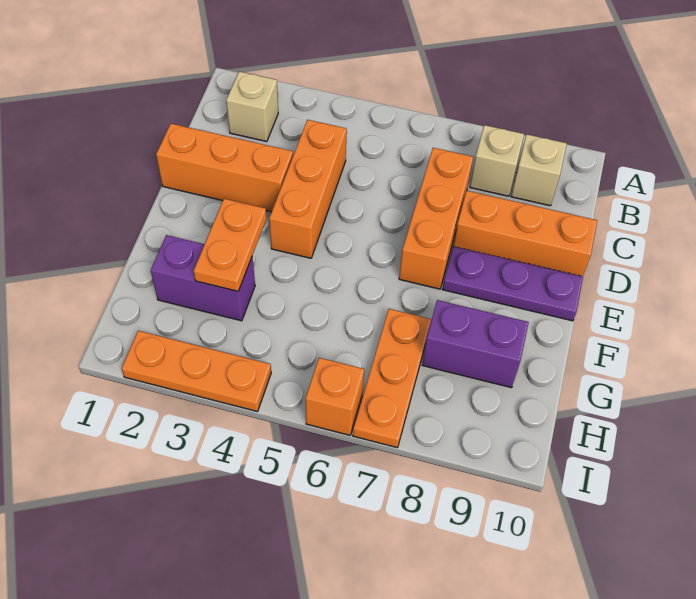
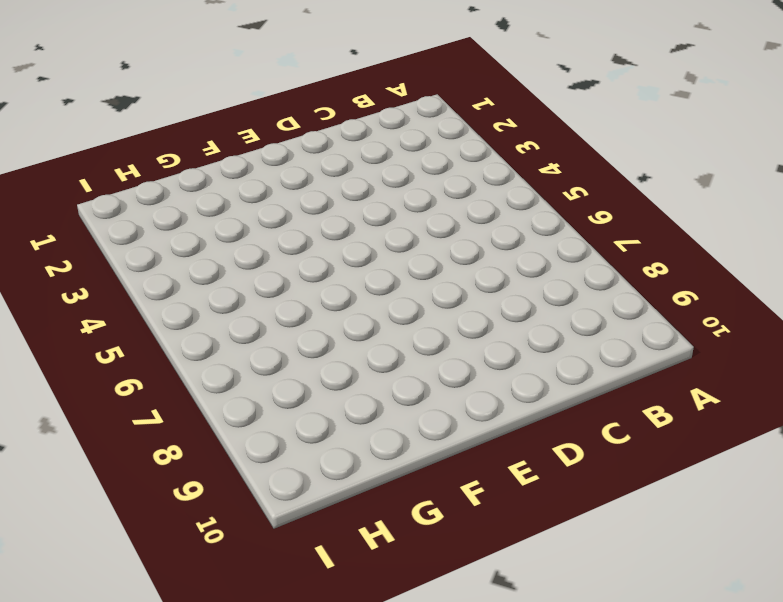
none -> tan 1x1 brick [226,71,278,142]
none -> tan 1x1 brick [470,125,524,196]
none -> tan 1x1 brick [511,134,567,206]

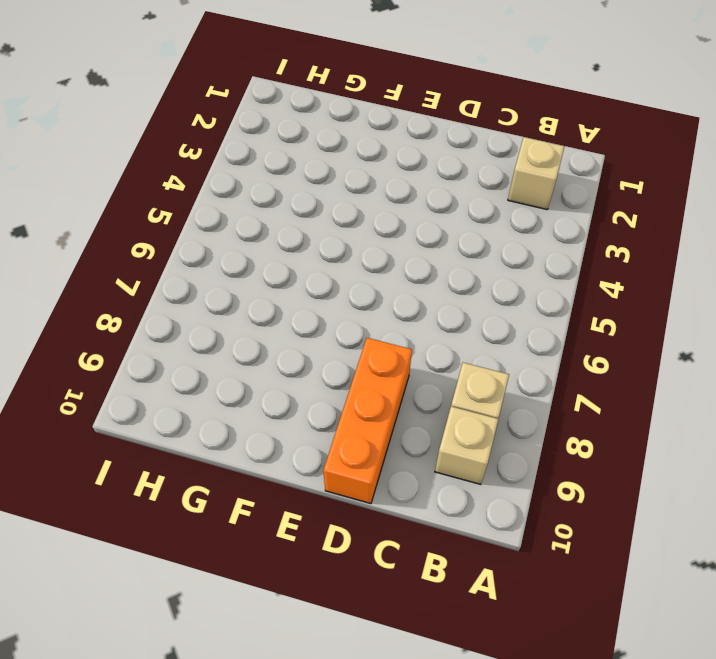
none -> orange 1x3 brick [269,120,347,258]
none -> orange 1x3 brick [399,148,473,289]
none -> orange 1x3 brick [156,124,293,212]

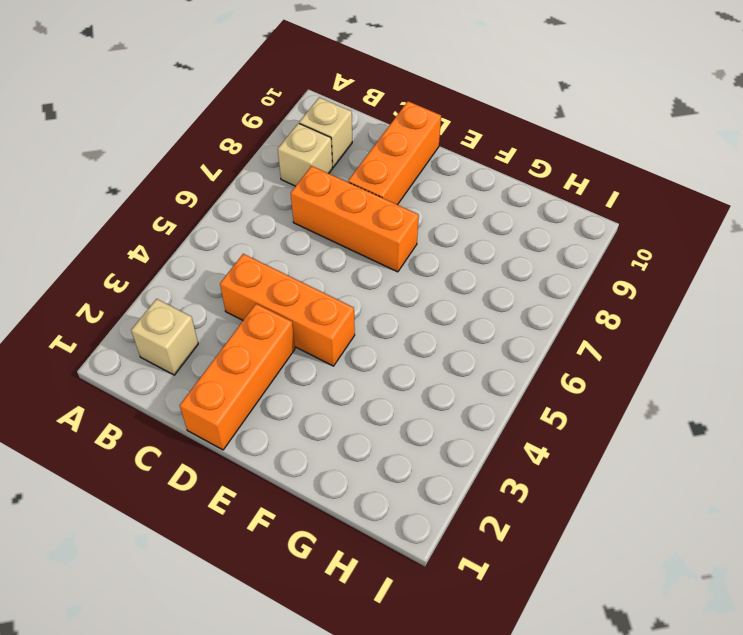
none -> purple 1x3 plate [442,246,583,321]
none -> purple 1x2 brick [151,235,255,321]
none -> orange 1x3 plate [353,309,431,448]

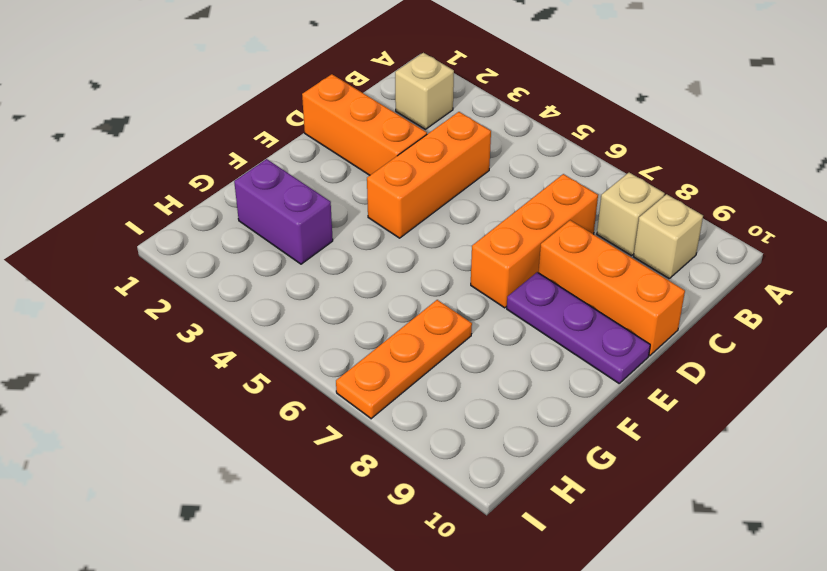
none -> purple 1x2 brick [422,300,529,388]
none -> orange 1x3 plate [122,331,271,412]
none -> orange 1x1 brick [306,358,364,435]

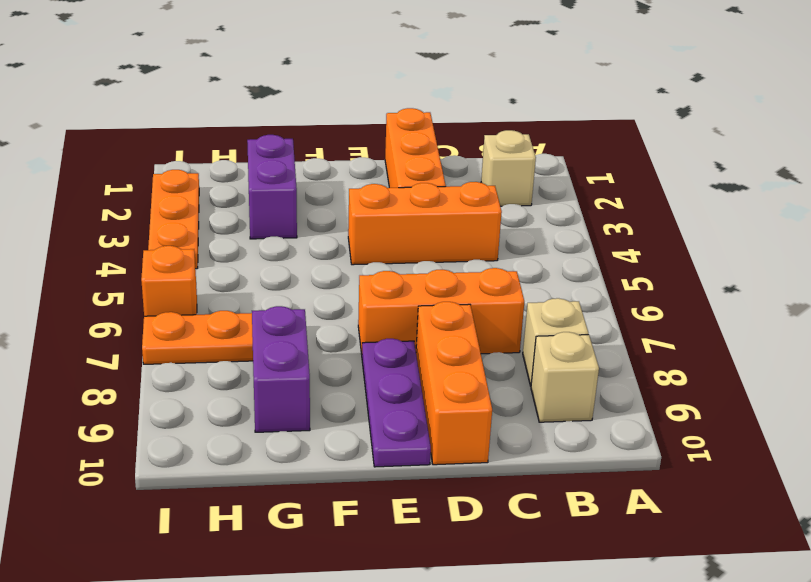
none -> orange 1x2 plate [194,199,266,291]

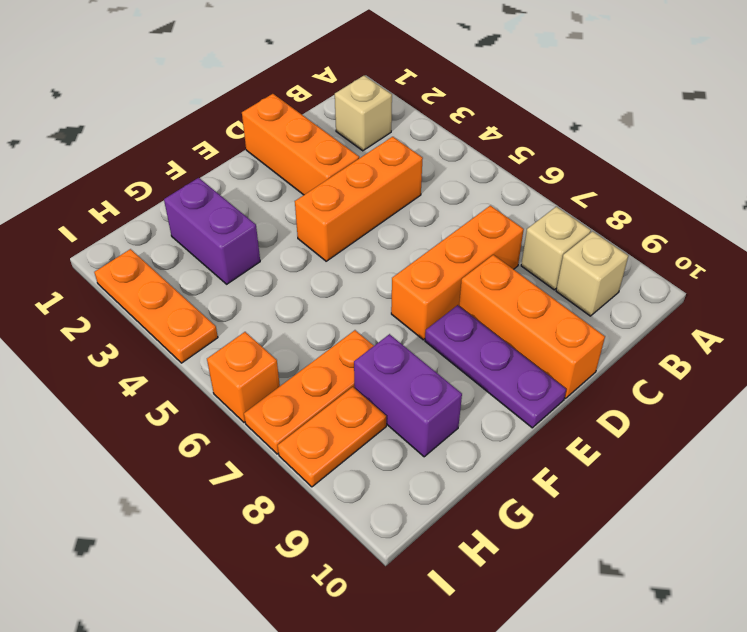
orange 1x2 plate [278,387,386,487] -> orange 1x2 plate moved to [194,199,266,291]

